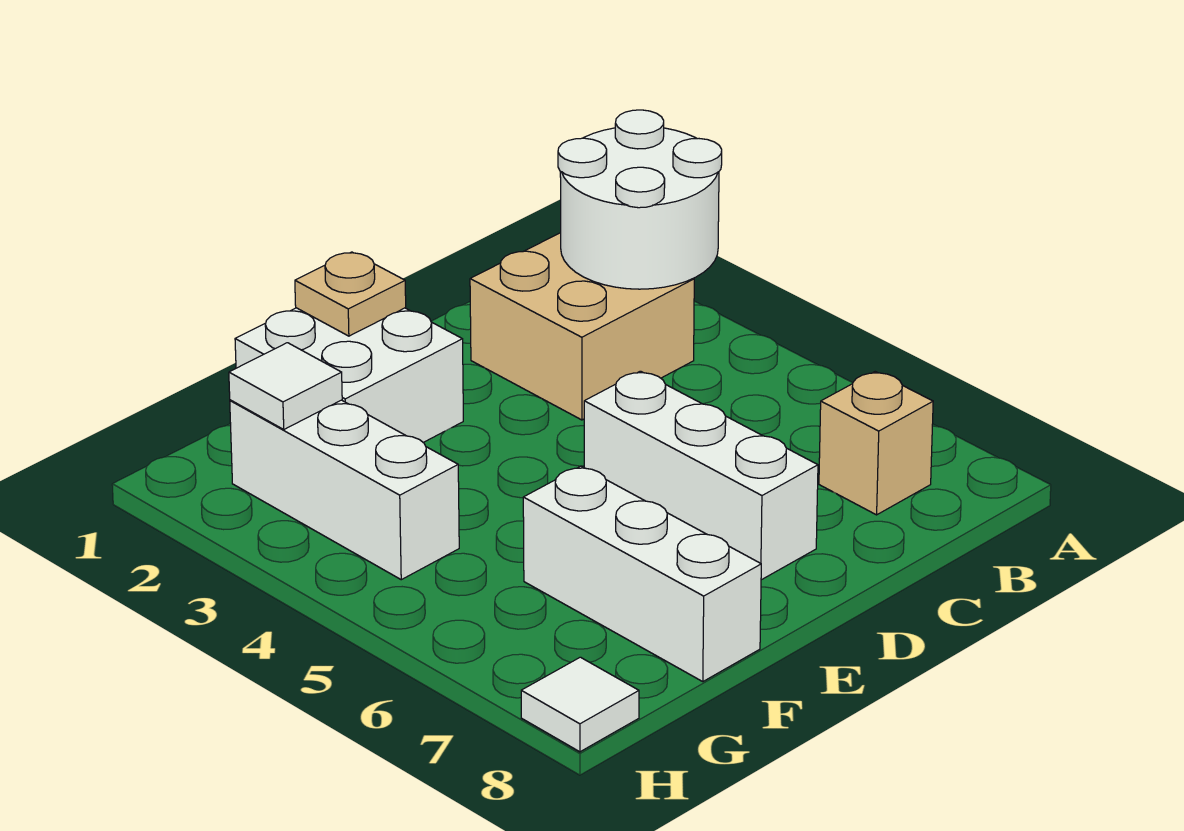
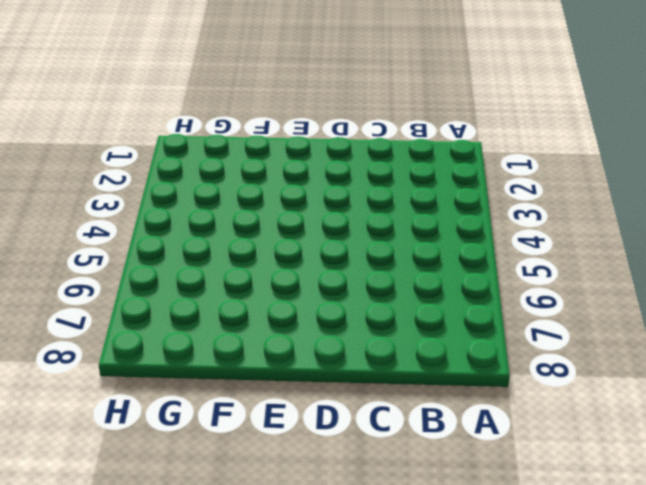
none -> tan 2x2 brick [470,233,694,420]
none -> tan 1x1 brick [819,372,933,515]

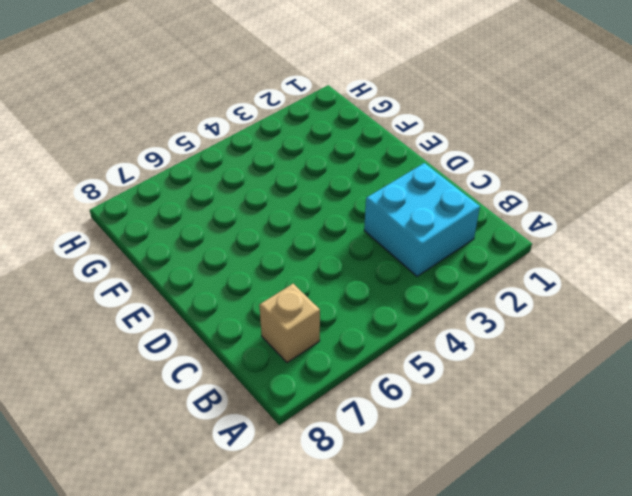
cyan 2x2 brick [364,163,480,276] -> tan 2x2 brick [470,233,694,420]
none -> white 1x3 brick [584,371,818,580]
none -> white 2x2 brick [235,308,463,443]

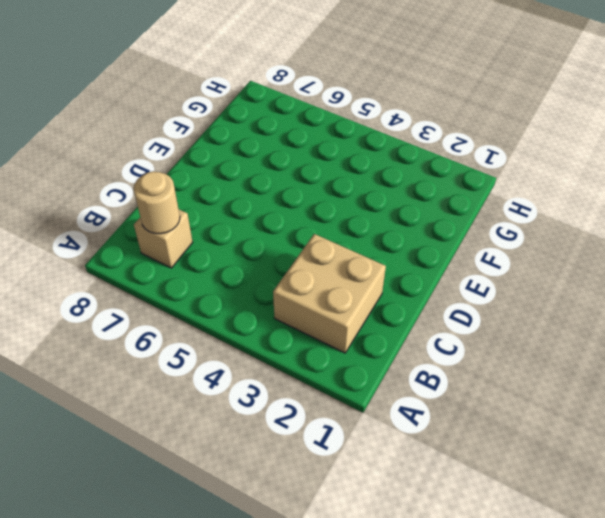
tan 1x1 round brick [133,171,180,234] -> none
none -> white 1x3 brick [584,371,818,580]
none -> white 2x2 brick [235,308,463,443]

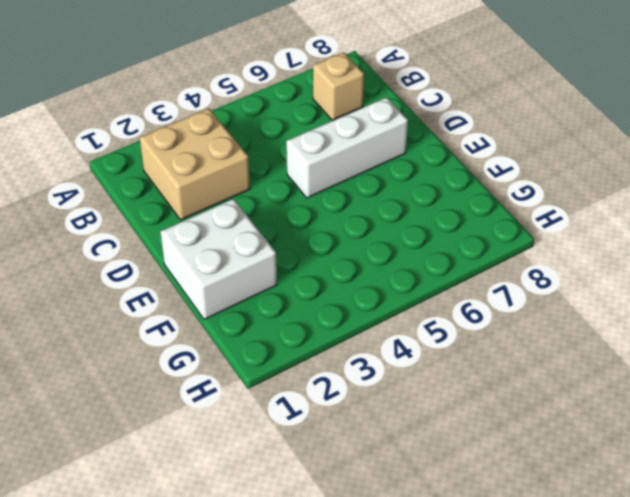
none -> white 1x3 brick [523,466,761,682]
none -> white 1x3 brick [230,400,459,580]

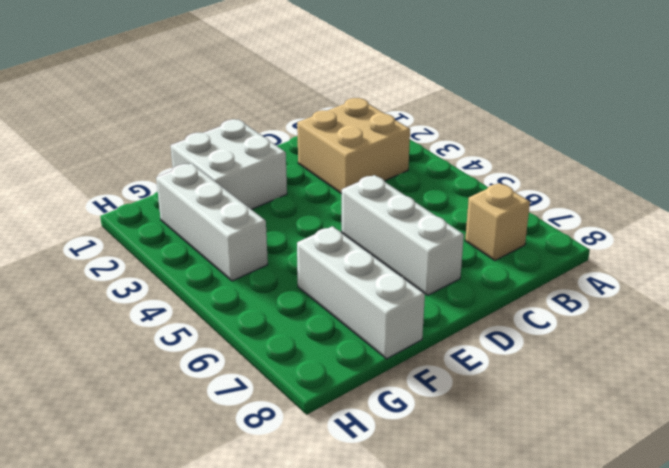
none -> white 1x1 tile [521,657,639,752]
none -> white 2x2 round brick [558,110,722,289]

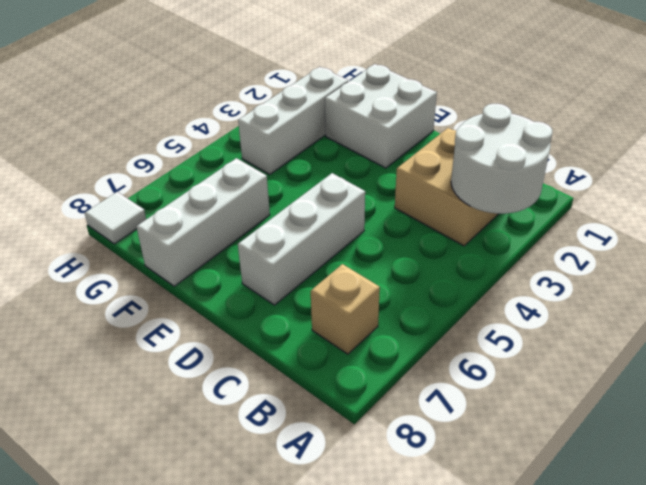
none -> tan 1x1 plate [295,252,406,336]
none -> white 1x1 tile [229,343,342,429]

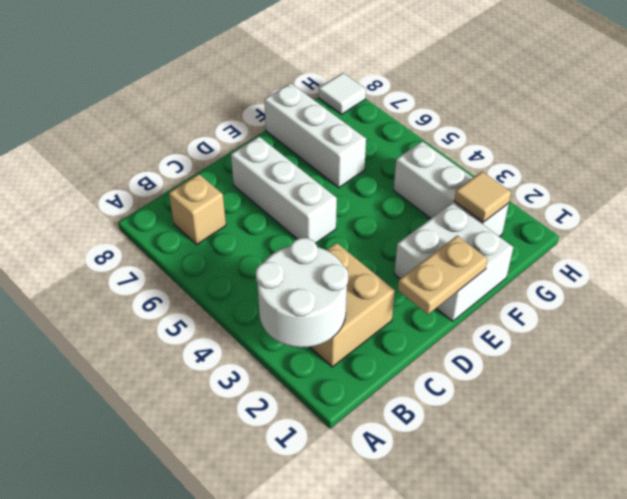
tan 1x2 plate [398,236,488,314] -> tan 1x1 plate [295,252,406,336]
tan 1x1 tile [454,172,511,222] -> white 1x1 tile [229,343,342,429]

